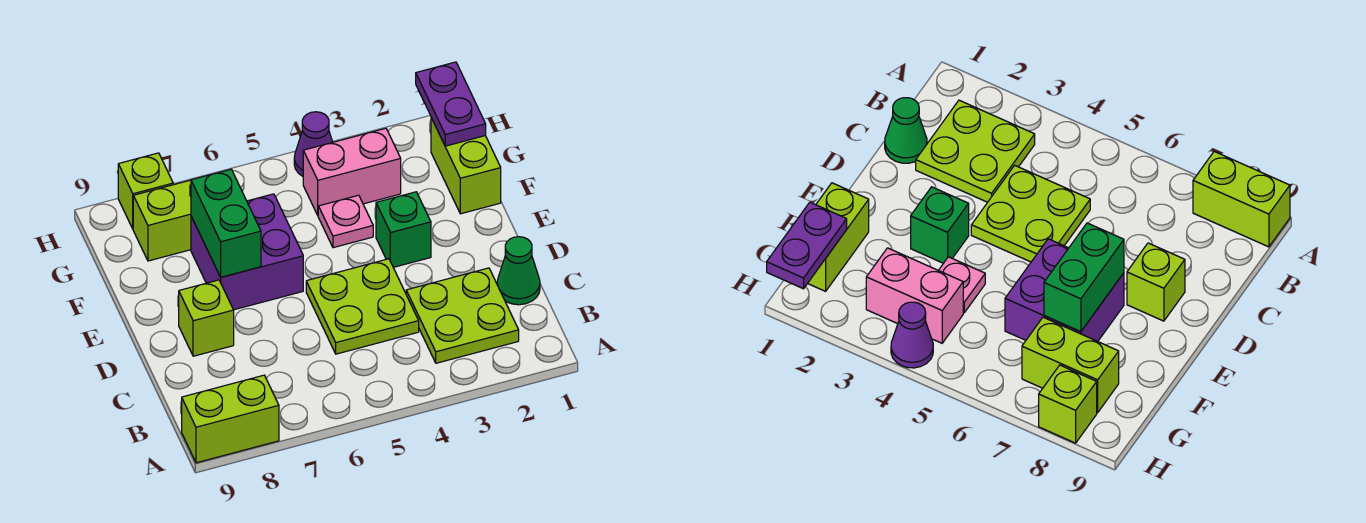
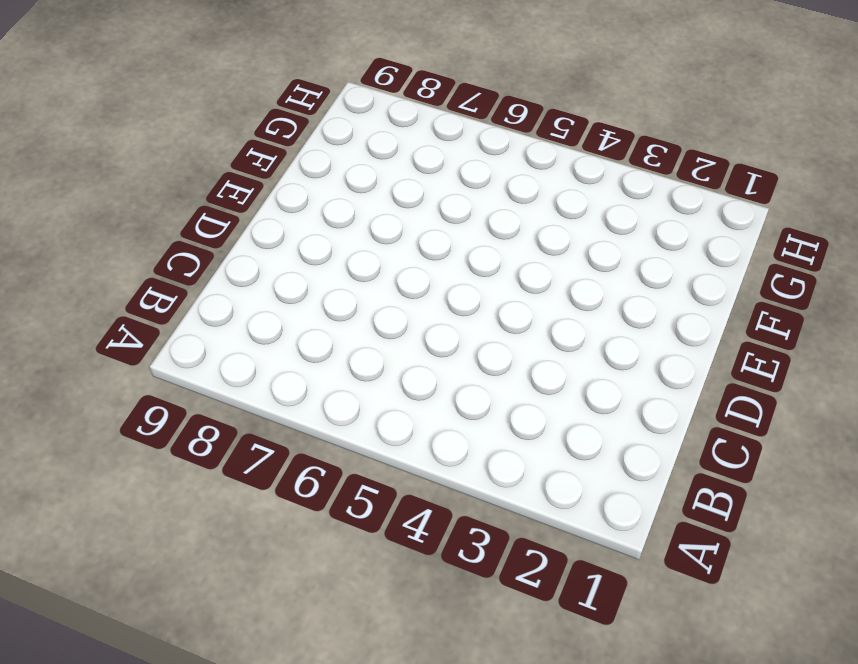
none -> lime 1x2 brick [182,375,279,463]
none -> lime 2x2 plate [406,268,519,363]
none -> green 1x1 cone [497,237,540,305]

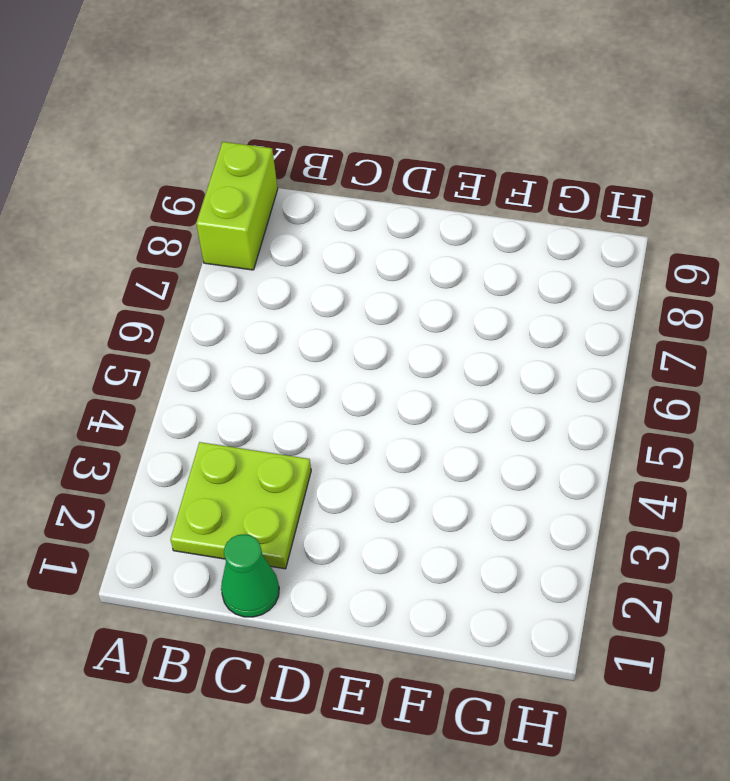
none -> lime 2x2 plate [306,259,419,354]
none -> lime 1x1 brick [179,280,234,356]
none -> green 1x1 brick [376,192,431,267]

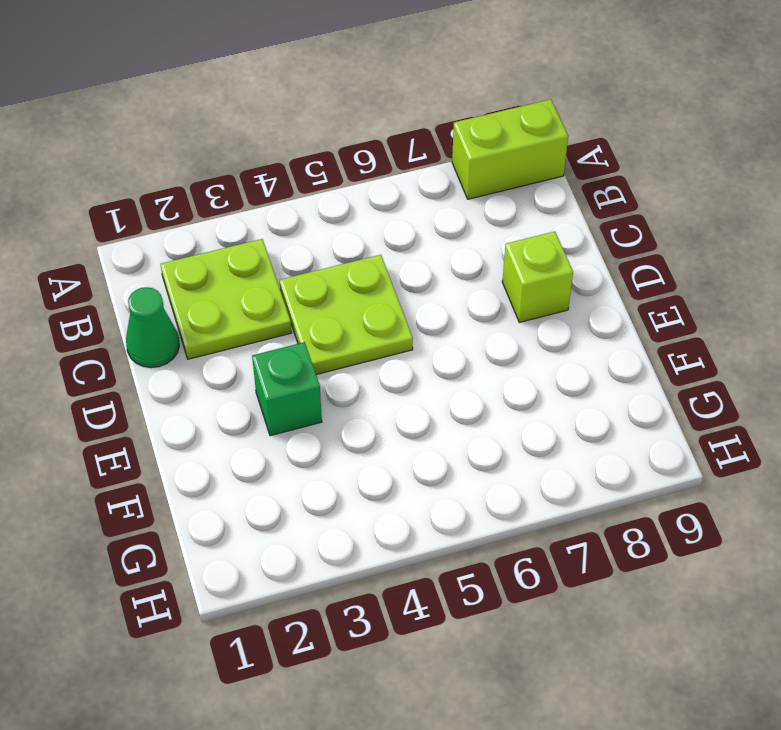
none -> purple 2x2 brick [191,194,303,310]
none -> lime 1x2 brick [431,118,501,214]
none -> pink 1x1 plate [318,195,373,248]

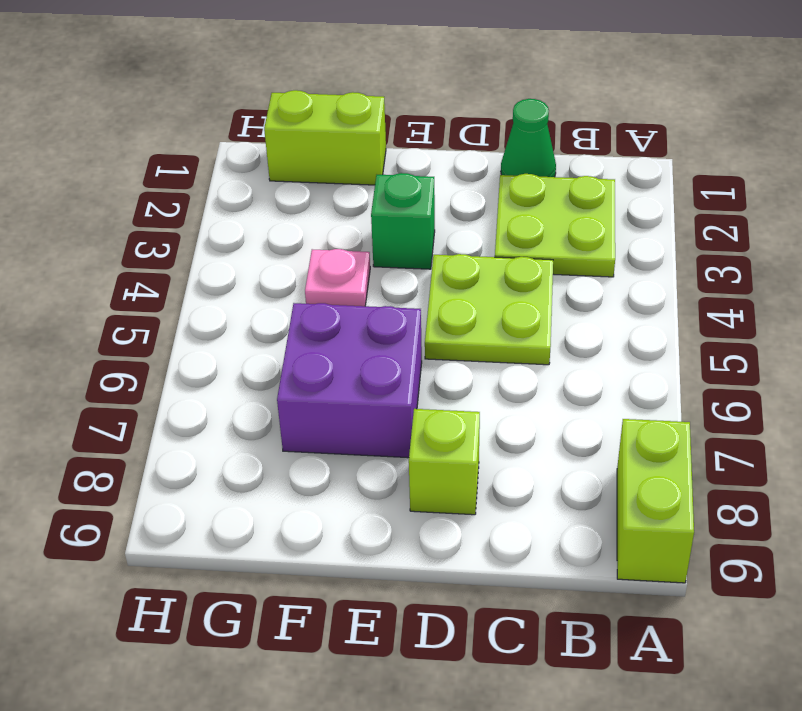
none -> pink 1x2 brick [303,128,401,215]
none -> lime 1x2 brick [133,180,191,261]
none -> purple 1x1 cone [294,112,333,176]

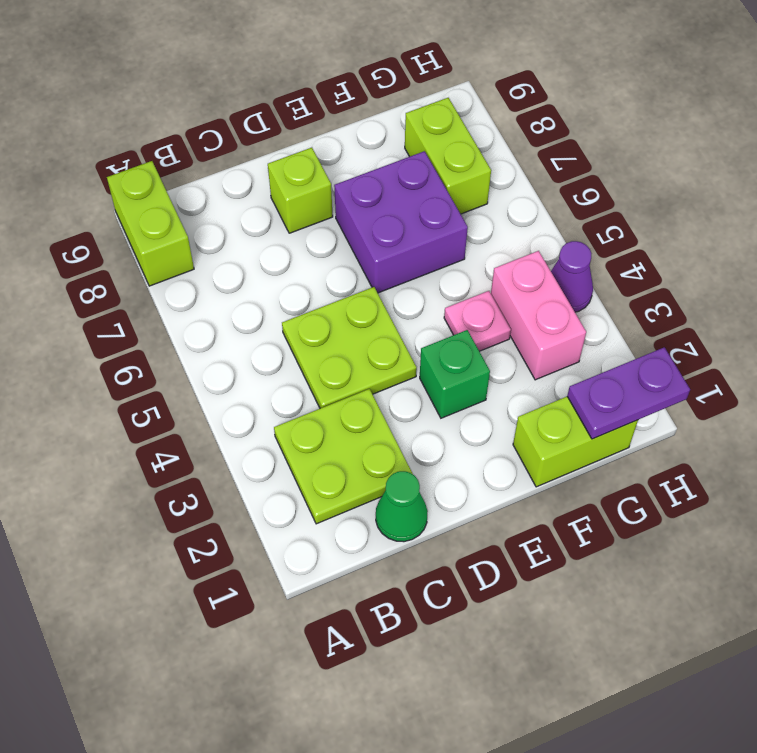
none -> lime 1x1 brick [118,153,173,229]
none -> green 1x2 brick [191,169,261,277]

